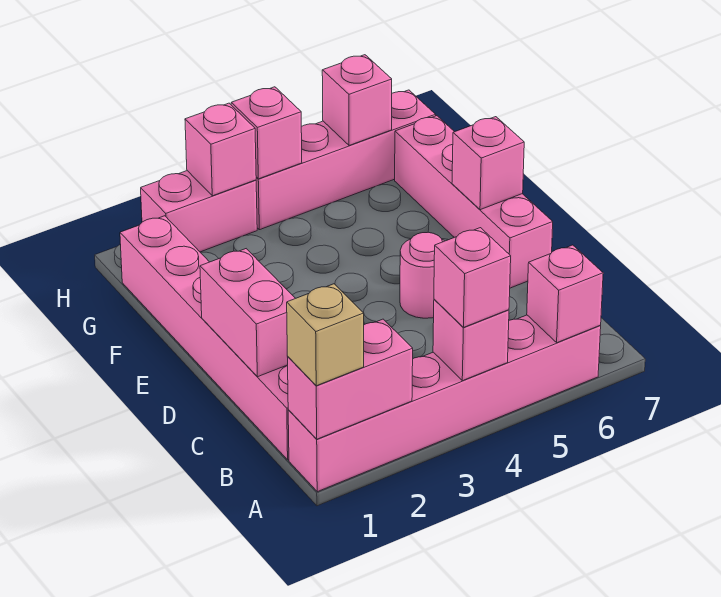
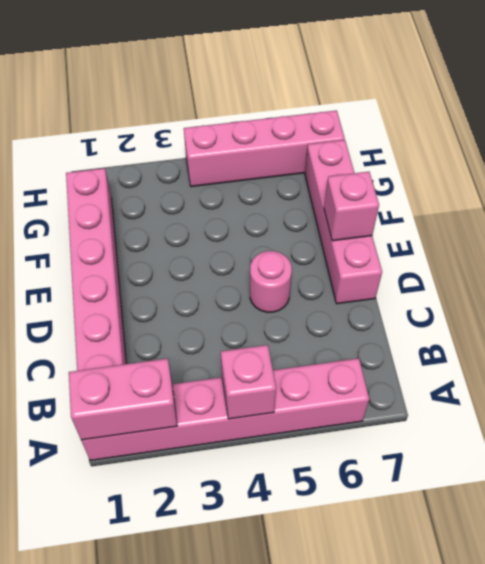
none -> pink 1x2 brick [141,171,257,252]
none -> pink 1x1 brick [527,245,603,343]
none -> pink 1x2 brick [200,249,295,377]

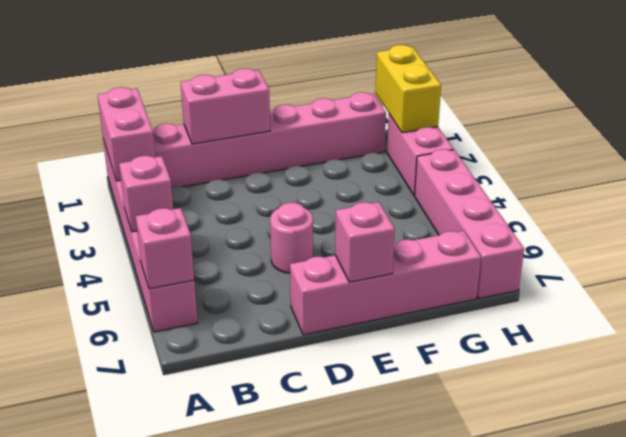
yellow 1x2 brick [375,45,441,133] -> none
none -> pink 1x1 brick [185,103,256,196]
none -> pink 1x1 brick [231,87,302,179]
none -> pink 1x1 brick [322,55,392,145]

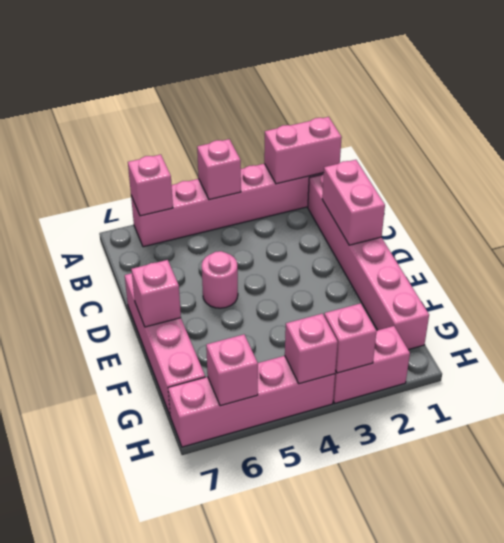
none -> tan 1x1 brick [287,284,364,386]
none -> pink 1x1 brick [434,228,511,327]

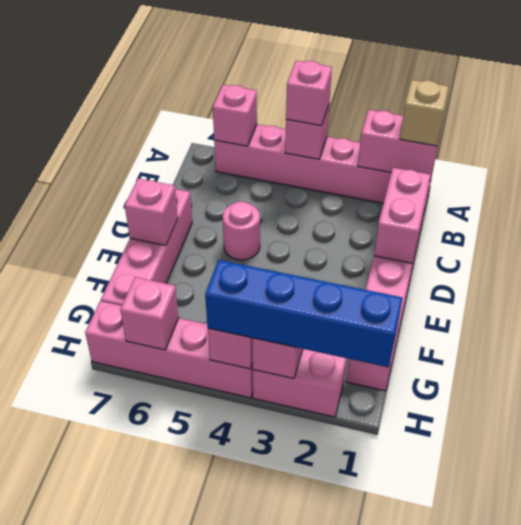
blue 1x4 brick [205,260,403,367] -> none

